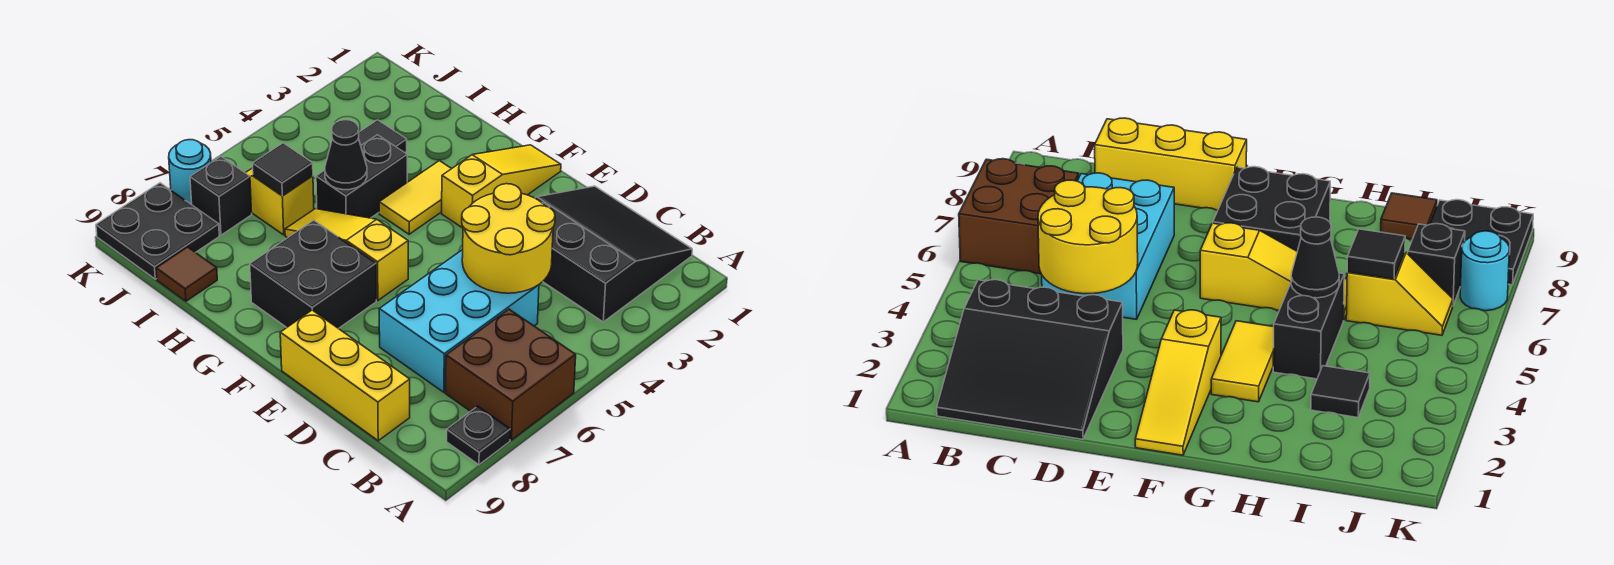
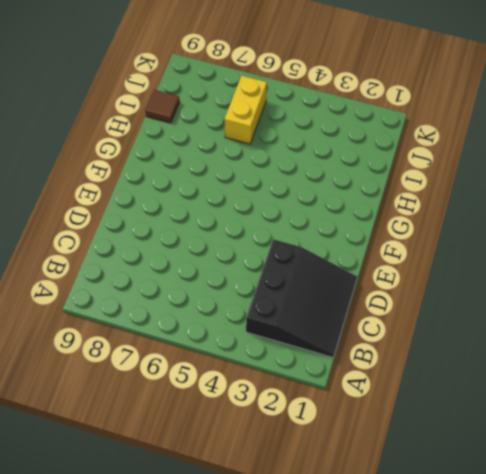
yellow 1x2 brick [224,75,267,144] -> yellow 1x2 slope [246,168,314,235]
none -> brown 2x2 brick [445,309,576,440]
none -> black 1x1 plate [447,406,510,465]
none -> cyan 2x3 brick [379,250,539,392]

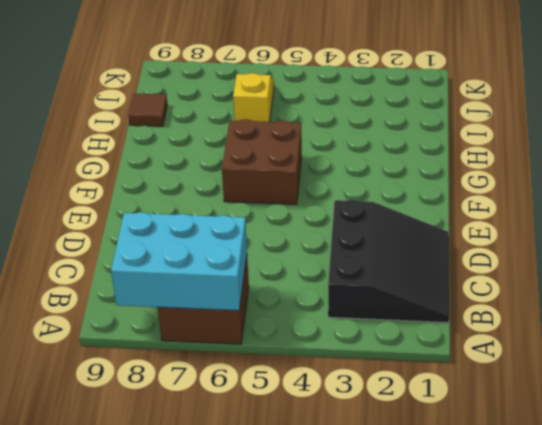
cyan 2x3 brick [111,212,247,311] -> cyan 2x3 brick moved to [379,250,539,392]
brown 2x2 brick [222,119,302,204] -> yellow 1x3 slope [285,209,408,300]
none -> black 1x1 plate [447,406,510,465]
none -> yellow 1x3 brick [280,310,410,441]
none -> yellow 1x3 slope [442,145,561,228]

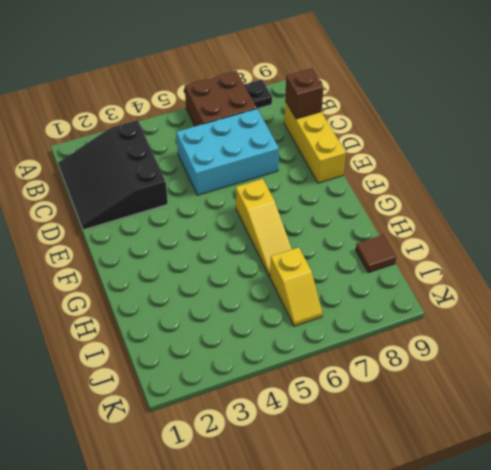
brown 1x1 brick [285,68,323,119] -> none
none -> yellow 1x3 slope [442,145,561,228]
none -> black 2x2 brick [250,220,376,329]
none -> yellow 1x2 tile [379,161,451,234]

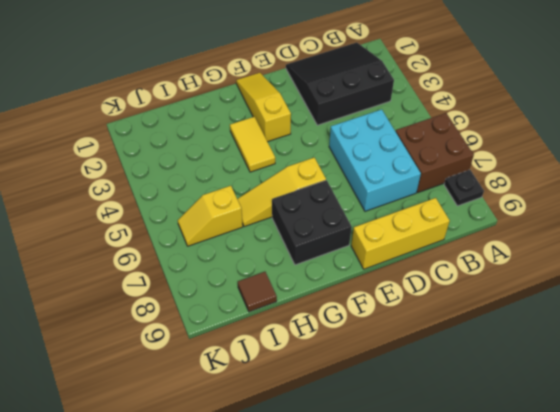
none -> black 1x2 brick [316,135,407,218]
none -> black 1x1 tile [358,120,407,153]
none -> black 1x1 brick [190,157,252,235]

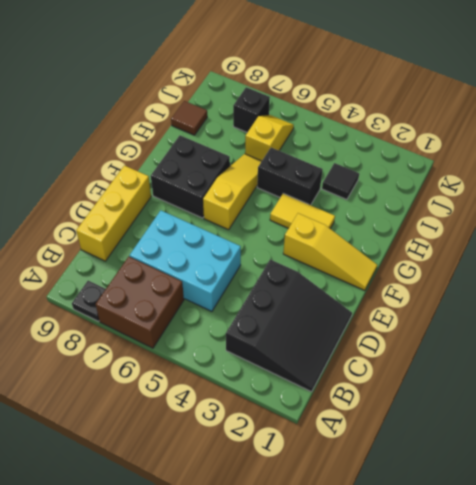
none -> black 2x2 plate [96,183,219,279]
none -> cyan 1x1 round brick [169,140,211,205]
none -> yellow 2x2 round brick [462,184,555,293]

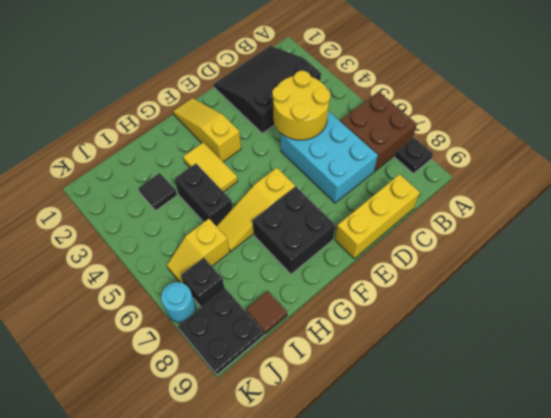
none -> black 1x1 cone [325,120,367,190]
none -> black 1x1 tile [252,143,313,196]

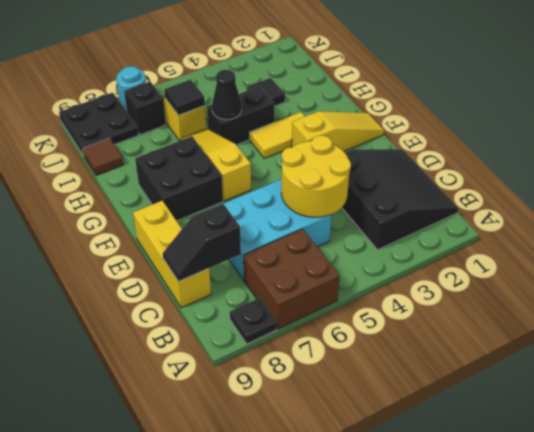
black 1x2 slope [163,204,241,282] -> none

